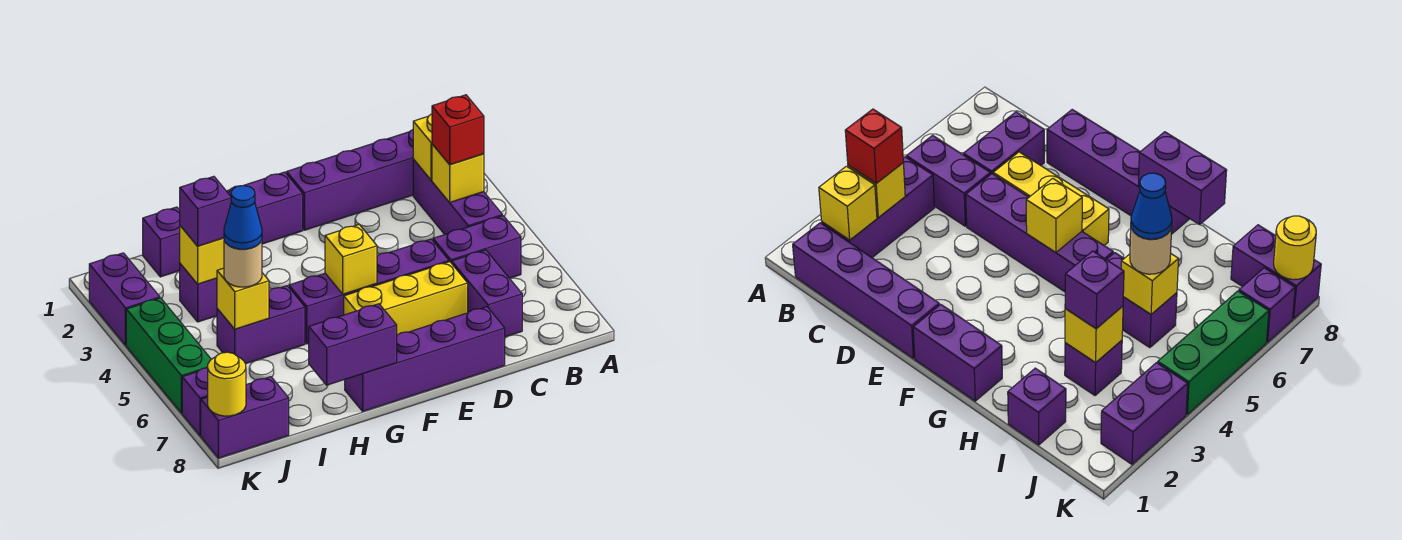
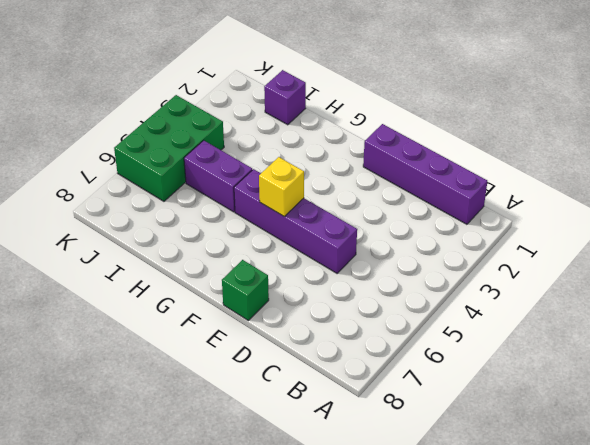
green 1x1 brick [222,260,269,320] -> purple 1x4 brick [345,307,505,411]
green 2x3 brick [114,95,224,201] -> green 1x3 brick [126,298,211,413]
none -> purple 1x3 brick [413,159,502,234]
none -> purple 1x2 brick [433,216,521,278]
none -> purple 1x2 brick [452,250,522,337]

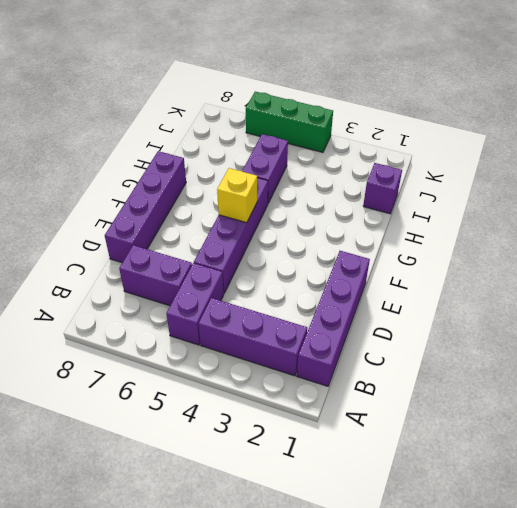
none -> yellow 1x3 brick [344,262,468,335]
none -> purple 1x2 brick [227,172,303,244]
none -> purple 1x1 brick [180,264,217,322]

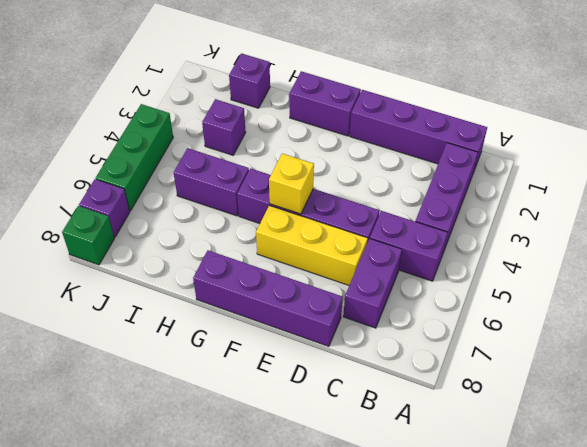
green 1x1 brick [62,206,114,265] -> purple 1x2 brick [201,377,289,458]
none -> purple 1x2 brick [89,253,160,345]
none -> yellow 1x1 brick [413,114,432,180]
none -> yellow 1x1 brick [432,144,484,203]

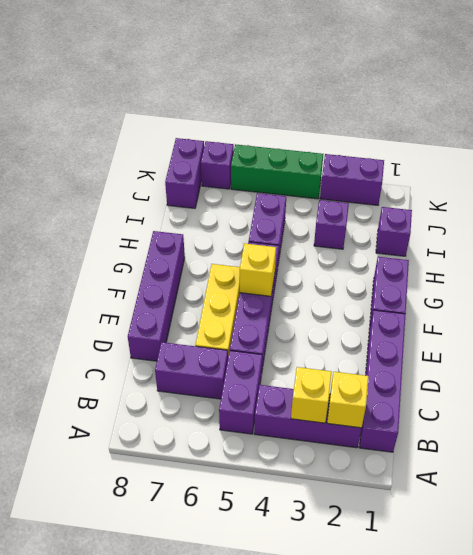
none -> purple 1x2 brick [309,304,397,385]
none -> yellow 1x1 brick [180,226,224,284]
none -> yellow 1x1 brick [217,268,269,329]

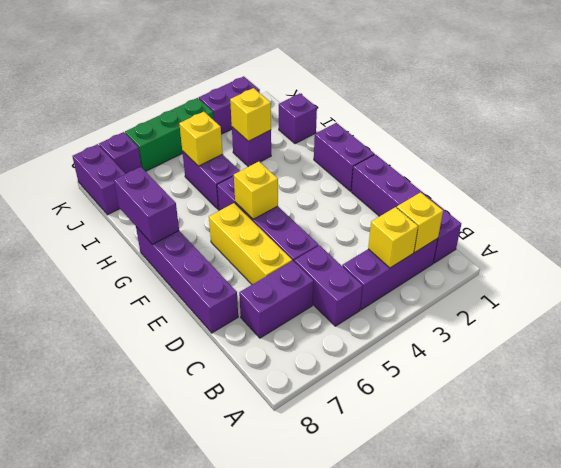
none -> yellow 1x1 round brick [208,352,246,416]
none -> red 1x1 brick [432,95,484,165]
none -> purple 1x1 brick [180,176,231,246]

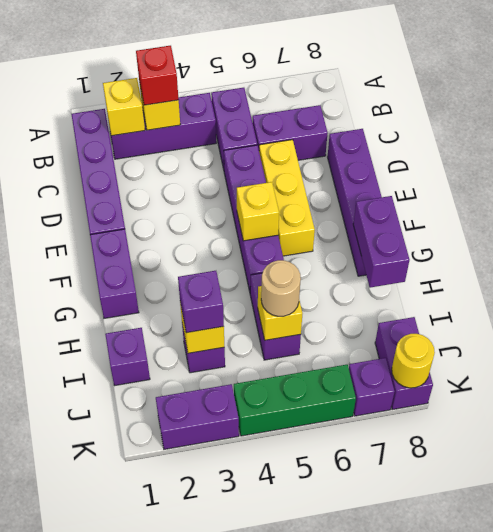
none -> blue 1x1 cone [224,185,262,249]

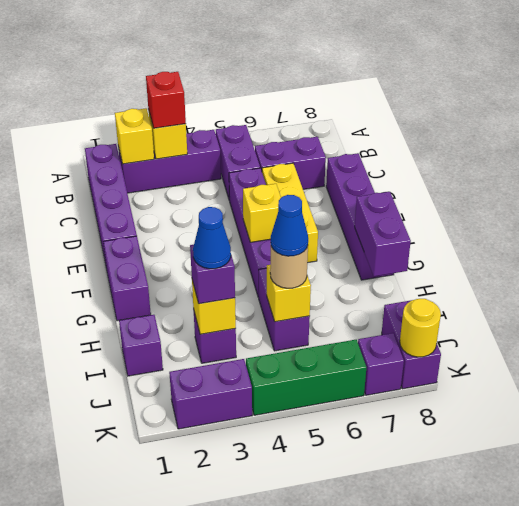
blue 1x1 cone [193,207,231,269] -> none

